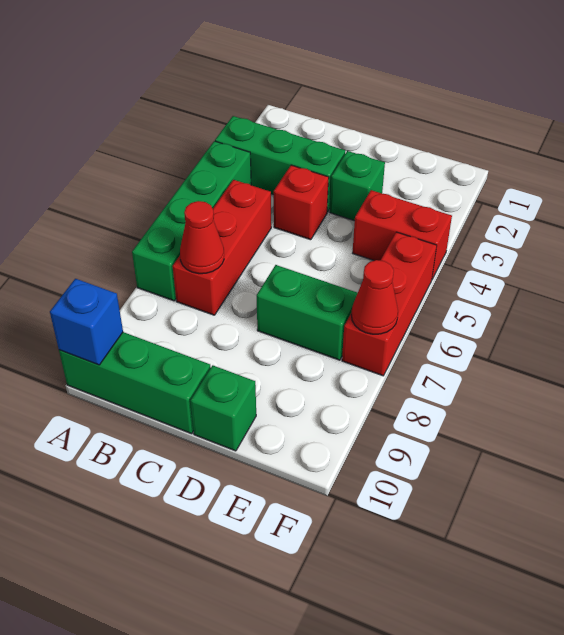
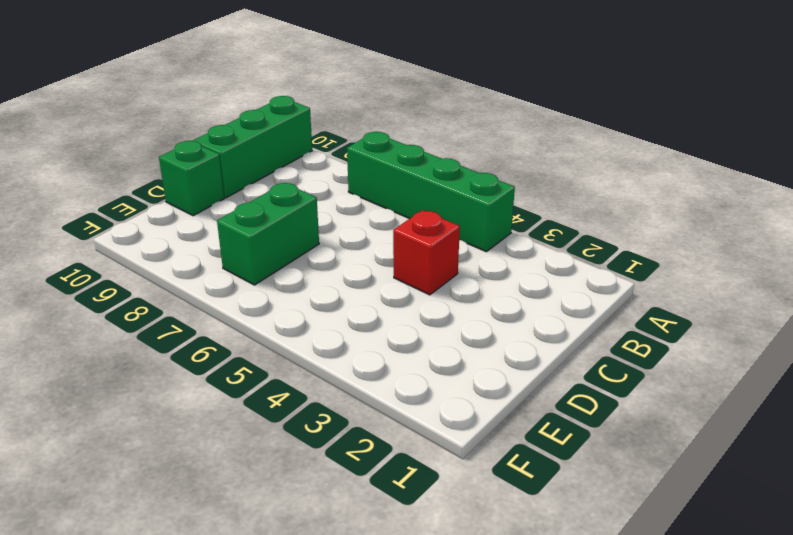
none -> green 1x3 brick [215,116,345,212]
none -> red 1x3 brick [173,180,271,315]
none -> green 1x1 brick [330,151,385,221]

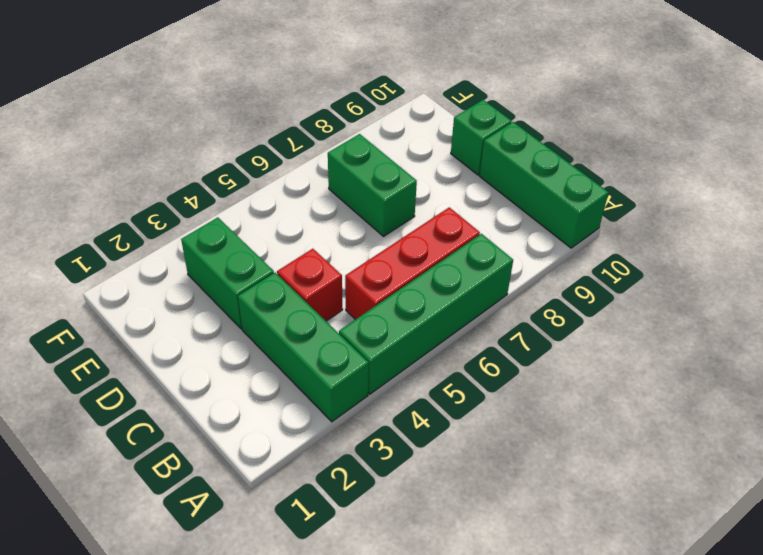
green 1x2 brick [181,218,274,329] -> green 1x1 brick [330,151,385,221]
none -> red 1x2 brick [353,190,452,279]
none -> red 1x3 brick [342,232,437,376]
none -> blue 1x1 brick [50,279,123,365]

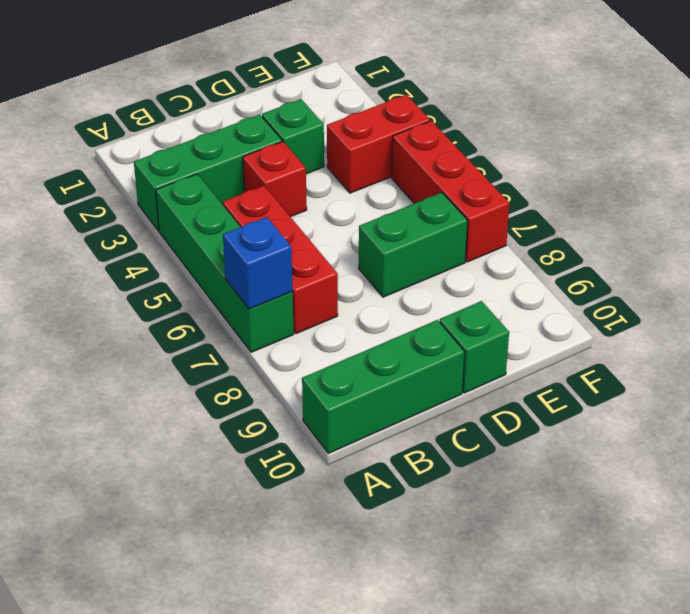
blue 1x1 brick [223,217,293,309] -> blue 1x1 brick moved to [50,279,123,365]
none -> red 1x1 cone [180,201,224,274]
none -> red 1x1 cone [351,260,398,334]

